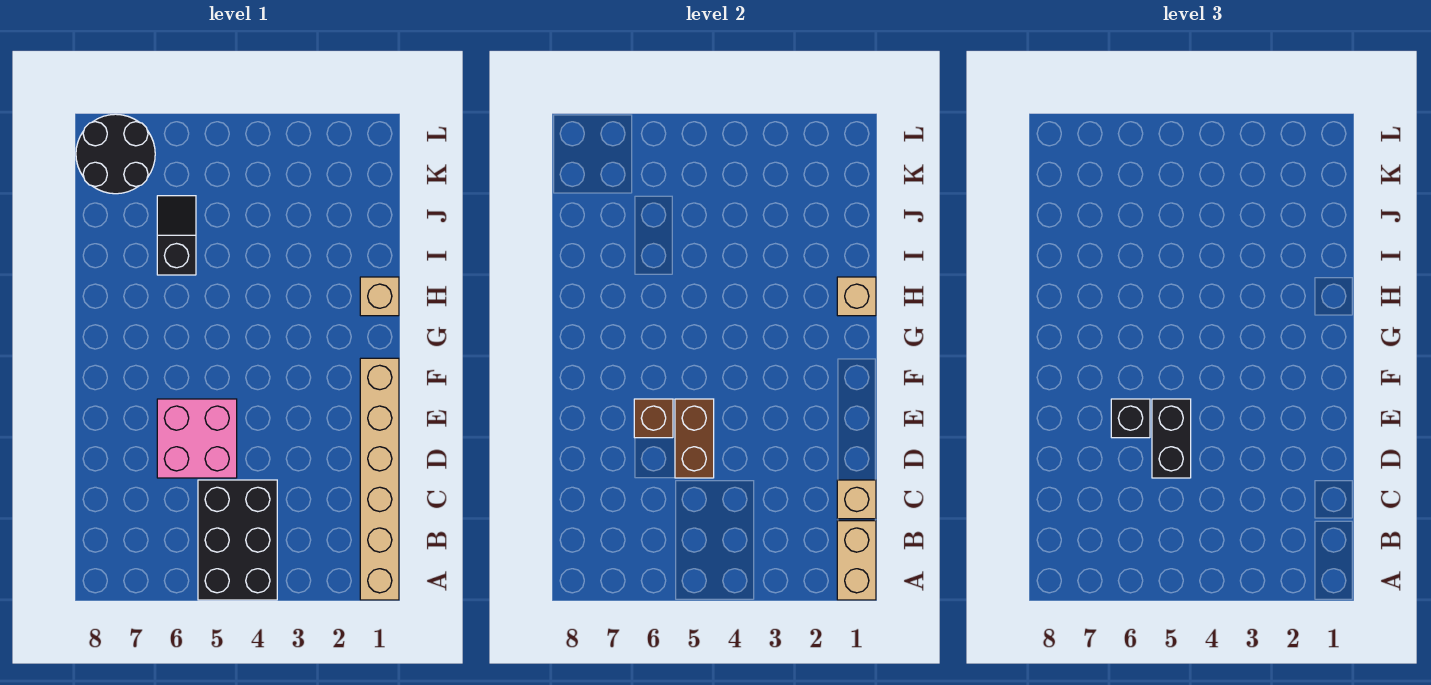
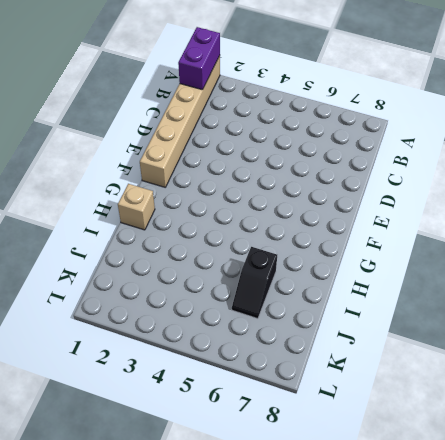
purple 1x2 brick [178,27,220,90] -> tan 1x2 brick [837,521,876,600]
none -> black 2x3 brick [198,480,277,600]
none -> pink 2x2 brick [157,399,237,478]
none -> black 2x2 round brick [76,114,155,194]

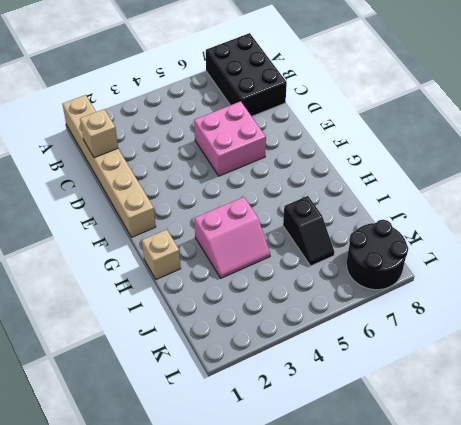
black 2x3 brick [206,33,287,116] -> black 2x3 brick moved to [198,480,277,600]
pink 2x2 slope [194,197,270,278] -> none
none -> tan 1x2 brick [837,521,876,600]
none -> brown 1x2 brick [675,399,714,478]
none -> brown 1x1 brick [634,399,673,438]

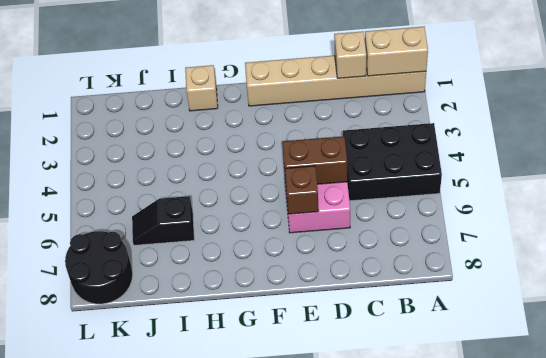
none -> tan 1x1 brick [837,277,876,316]
none -> black 1x2 brick [1152,399,1191,478]
none -> black 1x1 brick [1111,399,1150,438]

